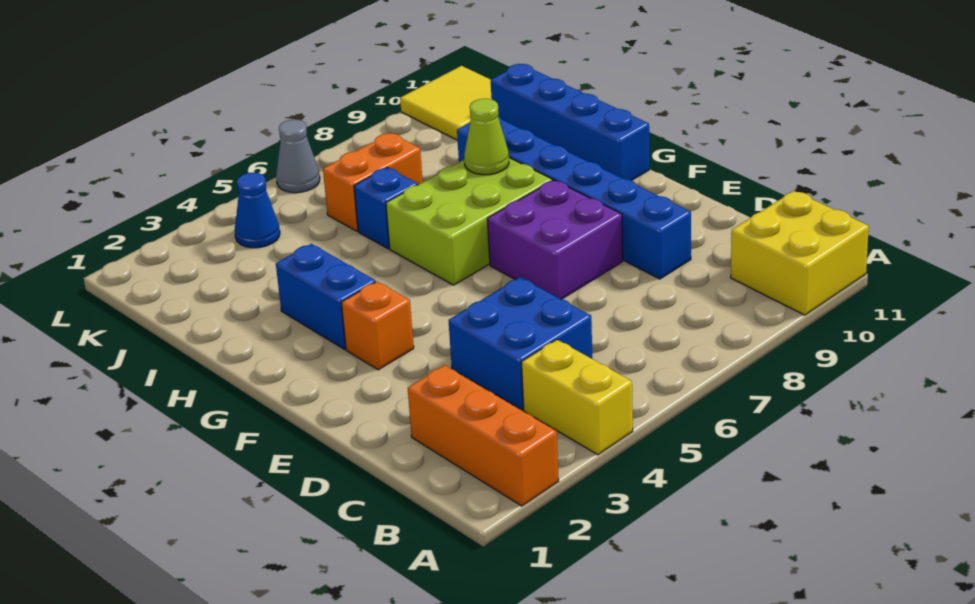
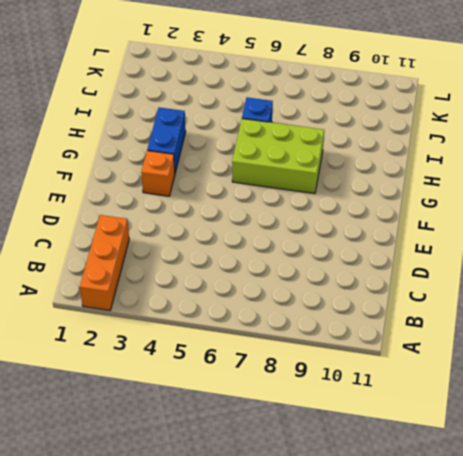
none -> yellow 1x2 brick [522,340,633,455]
none -> yellow 2x2 brick [731,191,869,315]
none -> blue 2x2 brick [448,277,592,410]

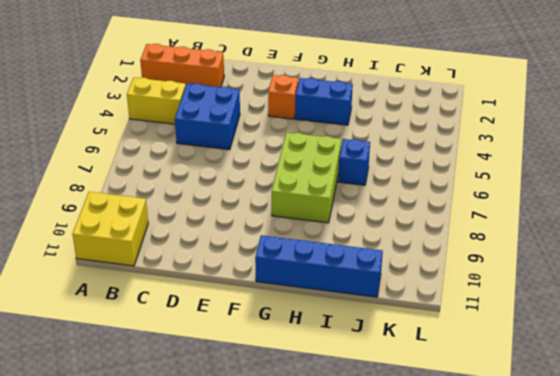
none -> blue 1x6 brick [457,116,691,279]
none -> purple 2x2 brick [487,180,623,299]
none -> orange 1x2 brick [323,133,423,231]

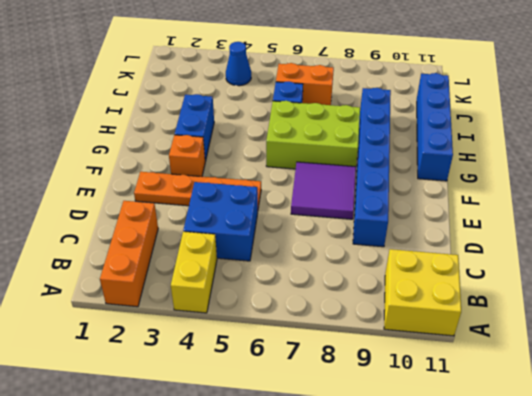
orange 1x4 plate [134,172,261,208] -> none
purple 2x2 tile [291,162,356,219] -> purple 2x2 brick [487,180,623,299]
none -> yellow 2x2 tile [400,66,492,140]
none -> grey 1x1 cone [276,120,320,193]
none -> lime 1x1 cone [464,99,509,175]

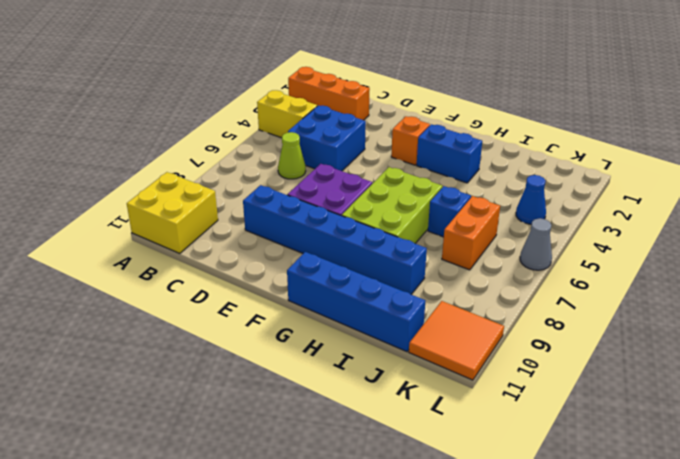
lime 1x1 cone [278,132,306,179] -> lime 1x1 cone moved to [464,99,509,175]
orange 2x2 tile [409,301,504,380] -> yellow 2x2 tile [400,66,492,140]

